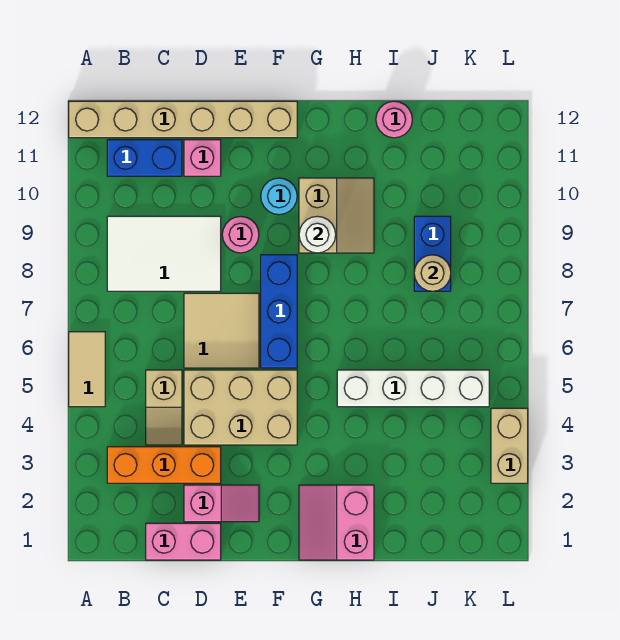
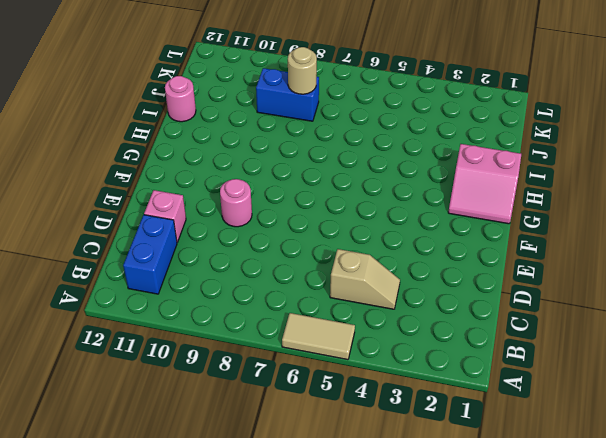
none -> tan 1x6 brick [69,101,297,138]
none -> orange 1x3 brick [107,447,221,483]
none -> white 2x3 tile [107,216,221,291]

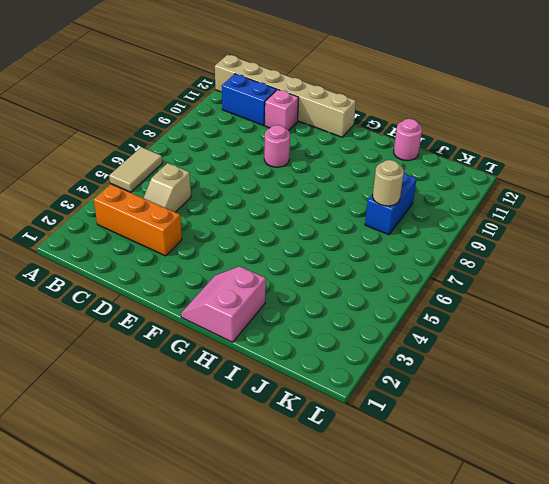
none -> white 2x3 tile [107,216,221,291]
none -> pink 1x2 brick [146,523,221,560]
none -> pink 1x2 slope [184,485,259,522]

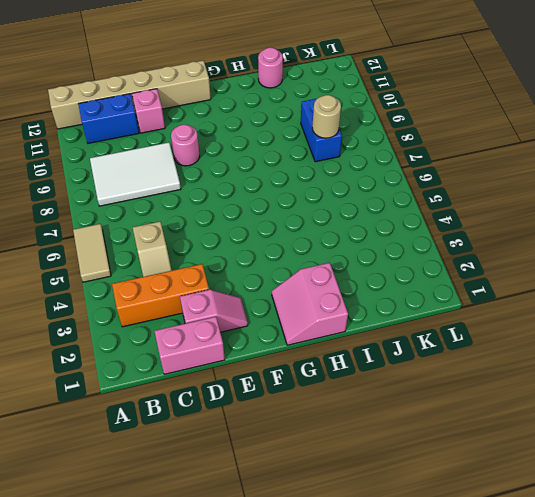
none -> tan 2x3 brick [184,370,297,445]
none -> tan 2x2 tile [184,293,259,368]
none -> blue 1x3 brick [261,255,297,368]

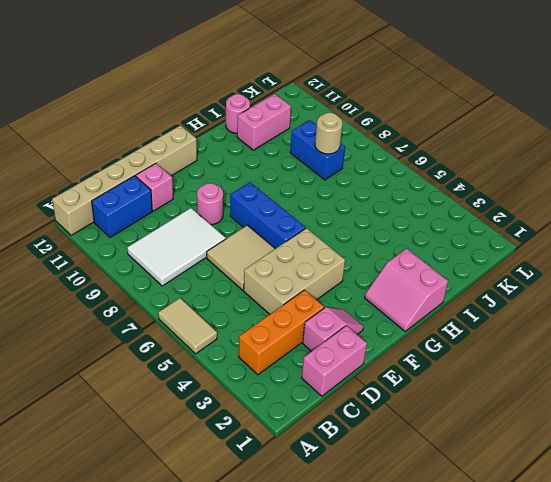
pink 1x2 brick [237,94,291,150] -> none
none -> tan 1x2 slope [146,370,182,445]
none -> cyan 1x1 round brick [261,178,297,215]
none -> tan 2x2 slope [299,178,374,253]

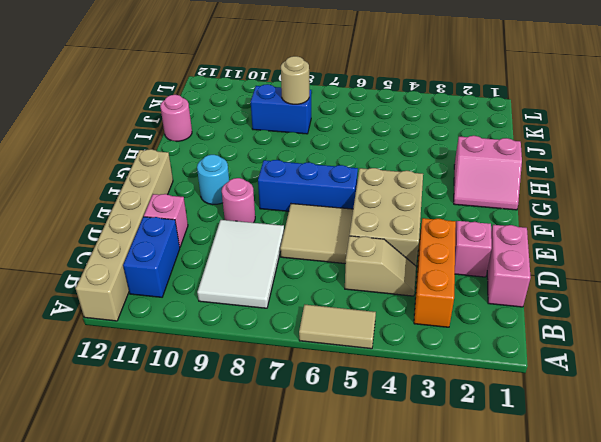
none -> tan 2x2 slope [299,178,374,253]
none -> white 1x4 brick [337,370,489,407]
none -> tan 1x2 brick [491,408,528,483]

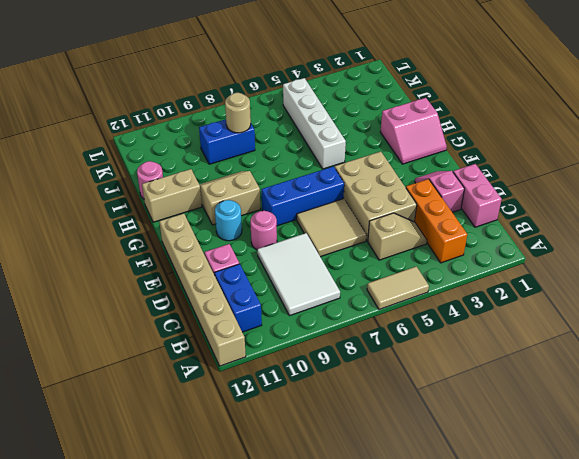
tan 1x2 brick [142,169,202,222] -> tan 1x2 brick moved to [491,408,528,483]
none -> white 1x1 round brick [299,216,336,253]

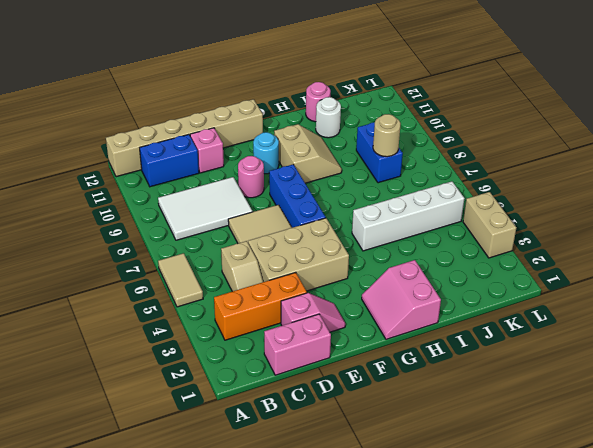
white 1x1 round brick [316,97,341,138] -> white 1x1 round brick moved to [299,216,336,253]

